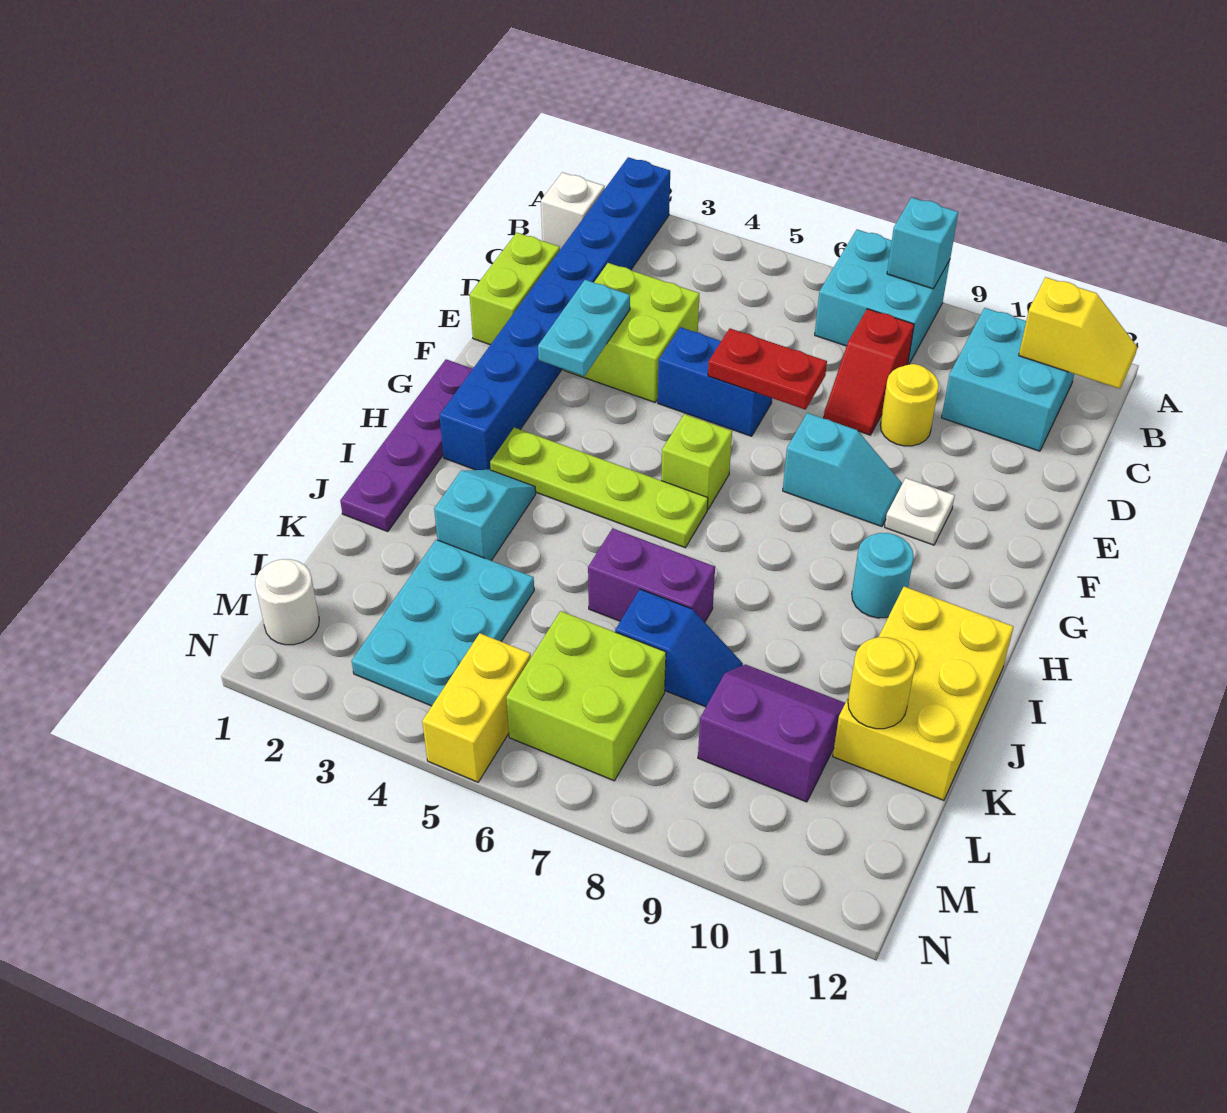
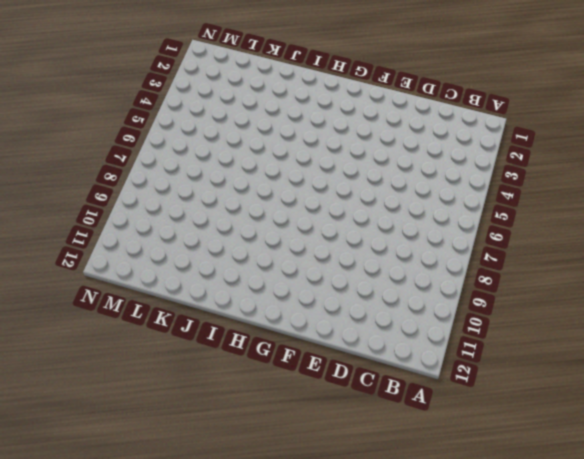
none -> blue 1x8 brick [439,157,670,470]
none -> cyan 2x2 brick [815,230,950,364]
none -> white 1x1 brick [541,172,605,249]

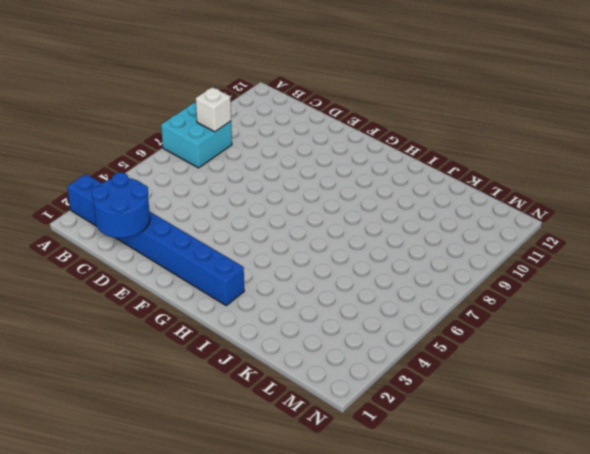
white 1x1 brick [196,87,231,132] -> white 1x1 brick moved to [541,172,605,249]
blue 2x2 round brick [92,173,150,238] -> none
none -> cyan 2x2 brick [941,308,1074,451]
none -> red 1x2 slope [824,309,914,435]
none -> lime 1x2 brick [470,233,560,345]

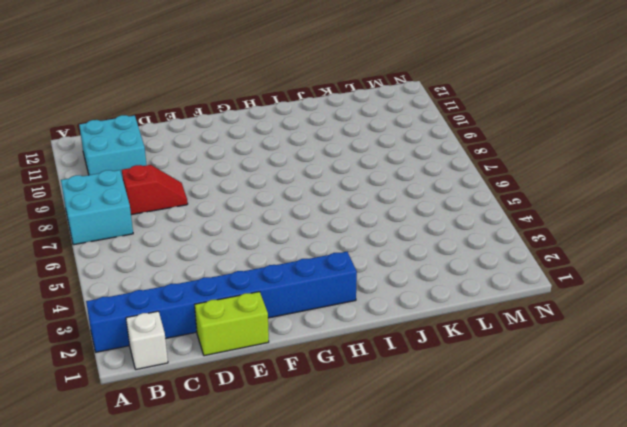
none -> lime 2x2 brick [564,263,699,402]
none -> yellow 1x1 round brick [880,364,939,446]
none -> blue 1x2 brick [658,327,772,436]

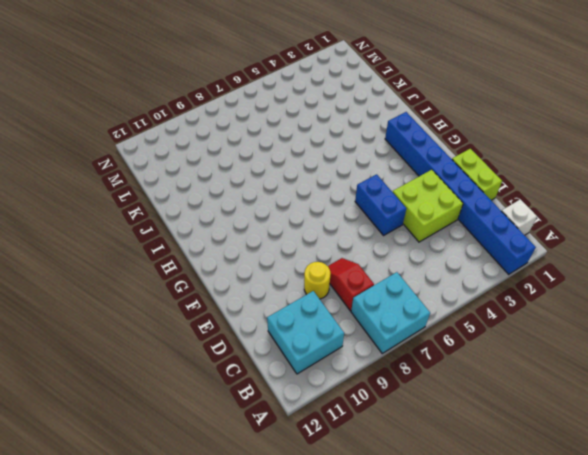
blue 1x2 brick [355,174,406,235] -> blue 1x2 brick turned to [658,327,772,436]
none -> cyan 1x2 slope [783,413,902,527]
none -> white 1x1 plate [885,478,955,545]
none -> purple 1x4 plate [340,359,472,532]

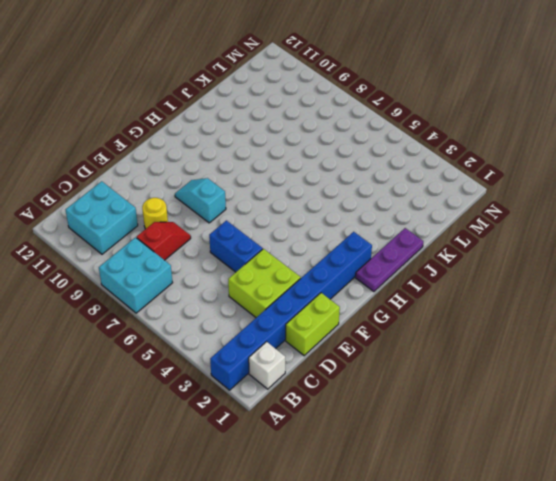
purple 1x3 plate [356,228,423,292] -> purple 1x4 plate [340,359,472,532]
none -> white 1x1 plate [885,478,955,545]
none -> lime 1x1 brick [661,414,732,509]
none -> lime 1x4 plate [490,427,708,548]

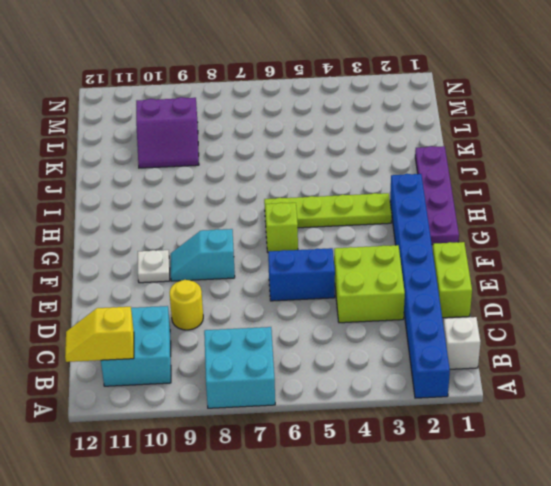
none -> red 1x2 slope [824,309,914,435]
none -> cyan 1x1 round brick [852,533,914,618]
none -> cyan 1x2 slope [434,470,536,561]

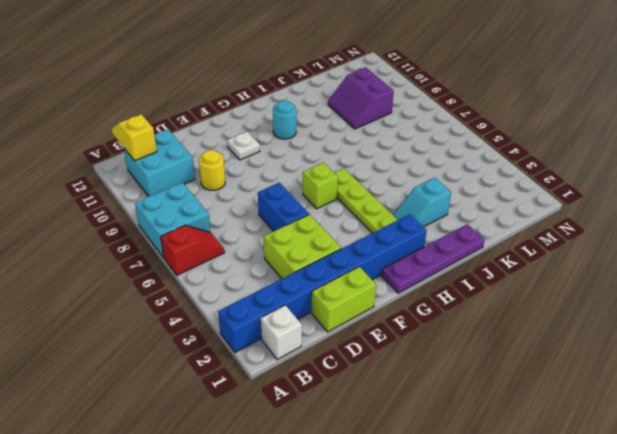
red 1x2 slope [161,225,225,275] -> red 1x2 slope moved to [824,309,914,435]
none -> cyan 1x2 slope [783,413,902,527]
none -> yellow 2x3 brick [833,587,1013,800]
none -> purple 1x2 brick [588,528,715,622]

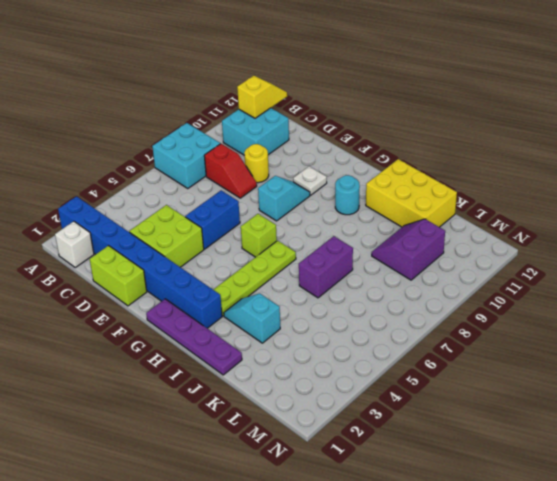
none -> cyan 2x3 plate [352,540,534,706]
none -> blue 1x2 slope [615,589,743,707]
none -> lime 2x2 brick [506,611,666,781]

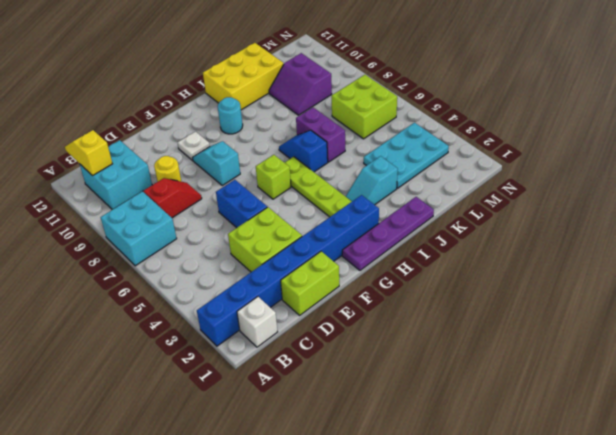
blue 1x2 slope [279,130,328,172] -> blue 1x2 slope moved to [615,589,743,707]
none -> white 1x1 round brick [255,559,319,645]
none -> yellow 1x2 brick [422,633,531,782]
none -> cyan 1x1 brick [887,197,958,289]

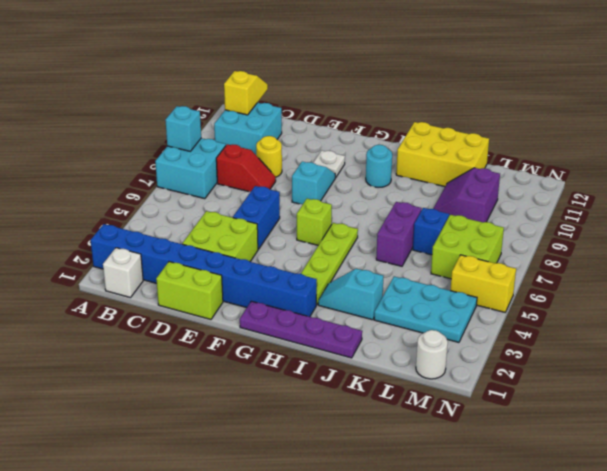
none -> cyan 1x2 plate [538,280,630,376]
none -> red 1x2 plate [708,328,827,410]
none -> yellow 1x1 round brick [848,637,915,729]

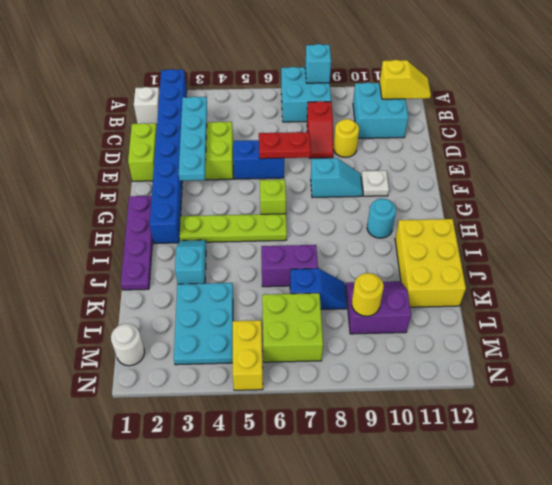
cyan 1x4 plate [179,97,207,181] -> cyan 1x2 plate [538,280,630,376]
yellow 1x1 round brick [352,273,384,316] -> yellow 1x1 round brick moved to [848,637,915,729]

